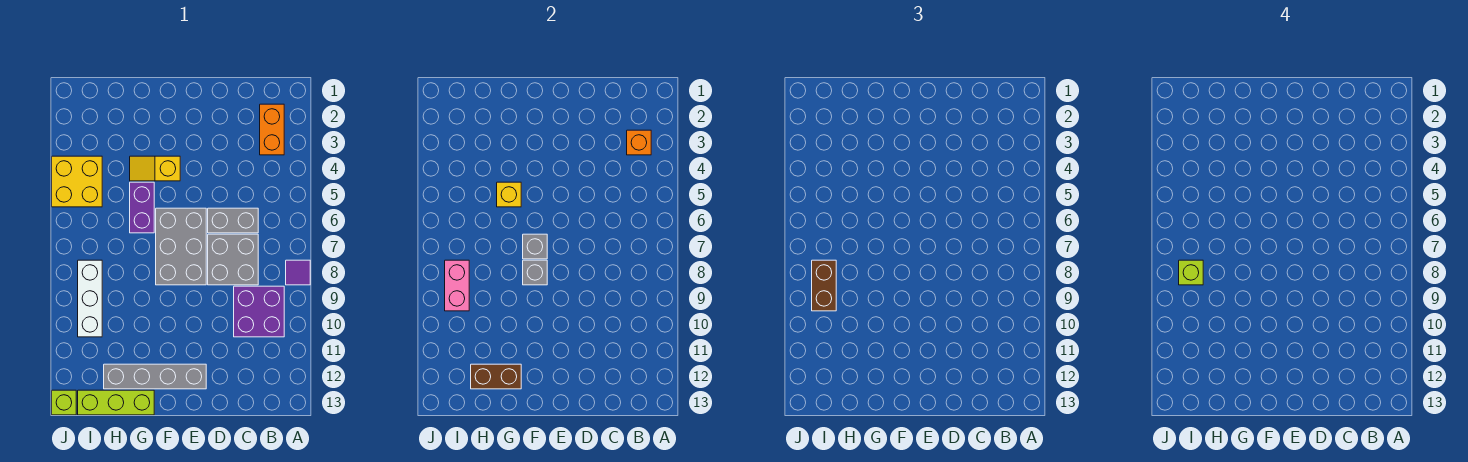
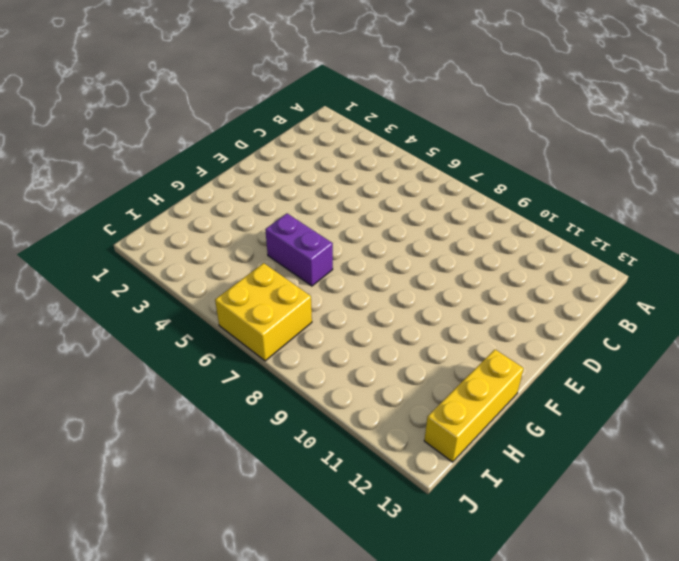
yellow 1x3 brick [424,350,524,462] -> lime 1x3 brick [78,390,154,415]
yellow 2x2 brick [215,263,312,361] -> yellow 2x2 brick moved to [52,156,102,207]
none -> purple 1x1 tile [286,260,310,285]
none -> orange 1x2 brick [260,104,284,155]
none -> purple 2x2 brick [234,286,284,337]

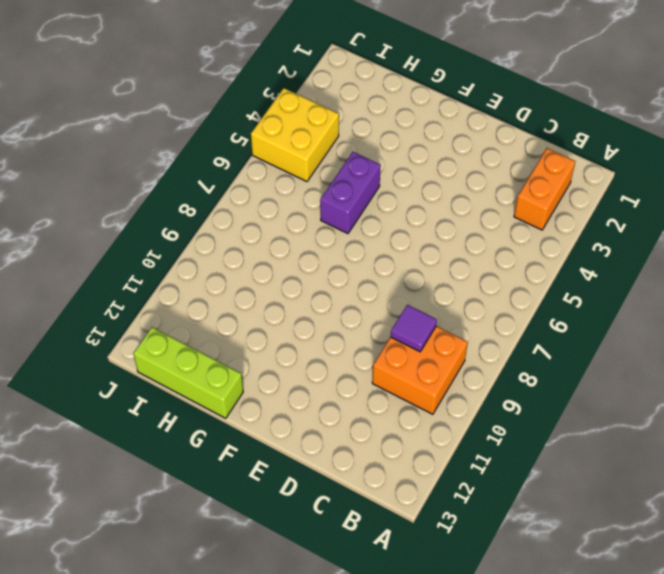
orange 2x2 brick [372,326,468,414] -> purple 2x2 brick [234,286,284,337]
purple 1x1 tile [391,305,437,352] -> purple 1x1 tile moved to [286,260,310,285]
none -> grey 1x2 brick [208,208,258,233]
none -> grey 2x2 brick [208,234,258,285]
none -> grey 2x3 brick [156,208,206,285]

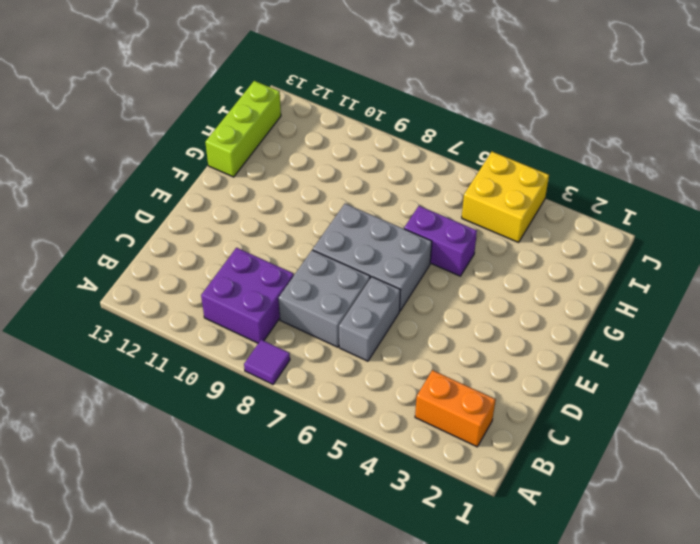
none -> grey 1x4 brick [104,364,206,389]
none -> yellow 1x2 slope [130,156,180,181]
none -> white 1x3 brick [78,260,102,337]

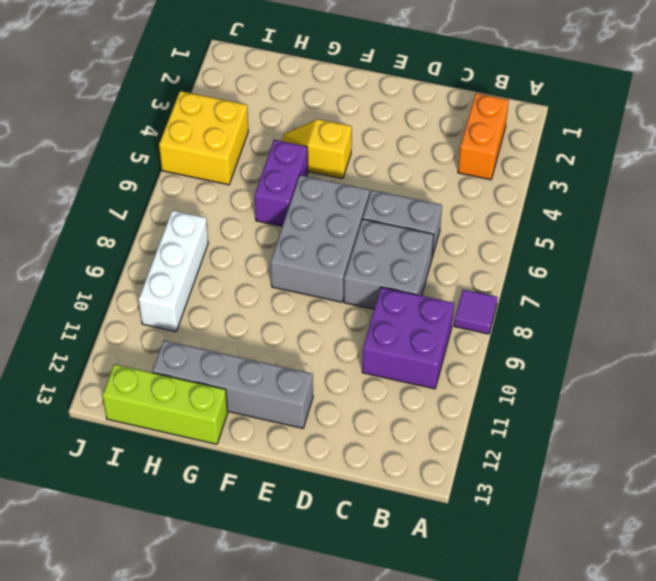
none -> lime 1x1 brick [52,390,76,415]
none -> orange 1x1 brick [627,130,651,155]
none -> grey 1x1 brick [523,234,547,259]

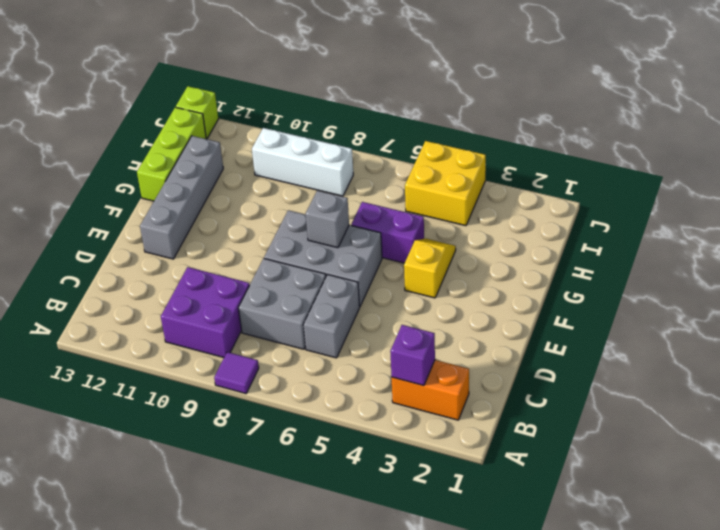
purple 1x1 brick [390,325,435,386] -> orange 1x1 brick [627,130,651,155]
none -> grey 1x1 brick [523,260,547,285]
none -> yellow 1x1 brick [497,182,521,207]
none -> brown 1x2 brick [471,364,521,389]

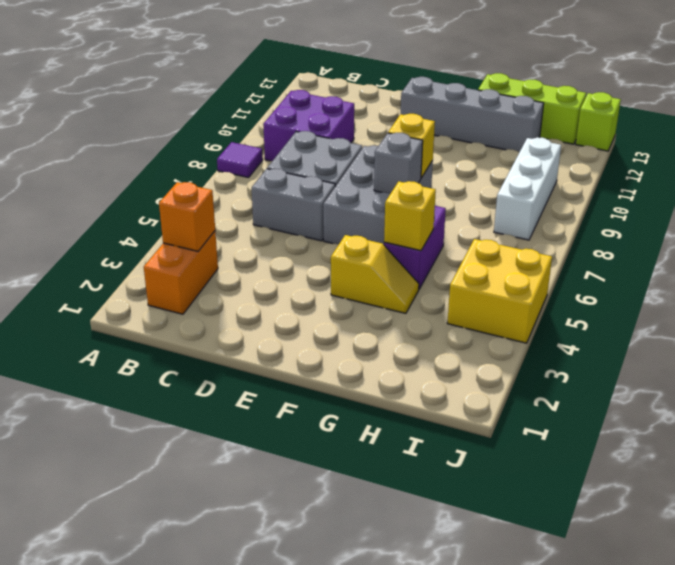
yellow 1x1 brick [388,114,435,178] -> grey 1x1 brick [523,260,547,285]
none -> brown 1x2 brick [471,364,521,389]
none -> pink 1x2 brick [445,260,469,311]
none -> brown 1x2 brick [812,260,836,311]

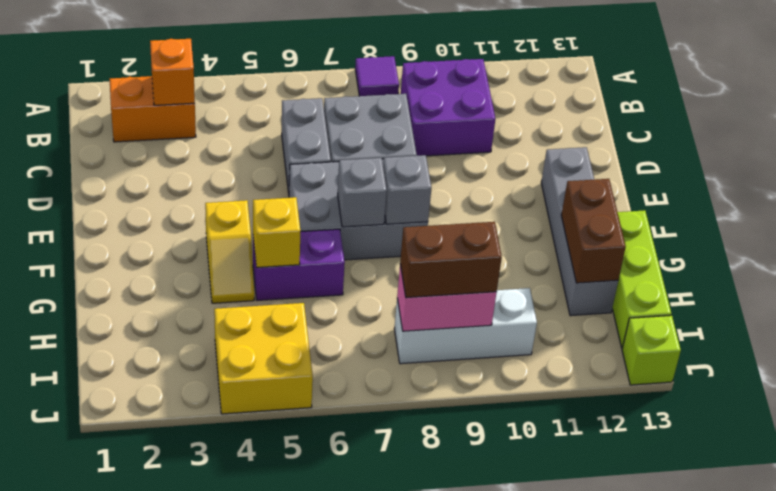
none -> lime 1x1 brick [1179,260,1203,285]

